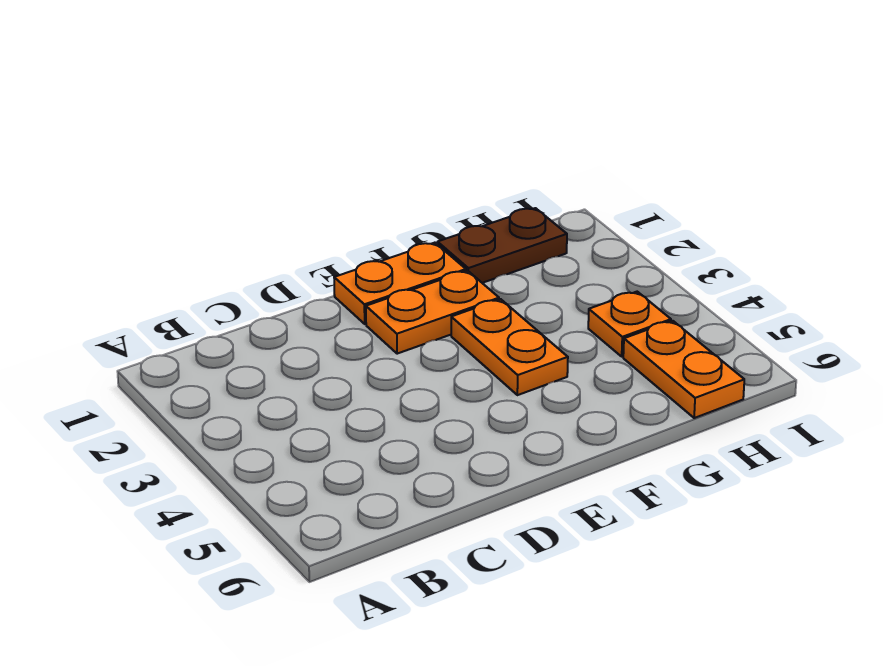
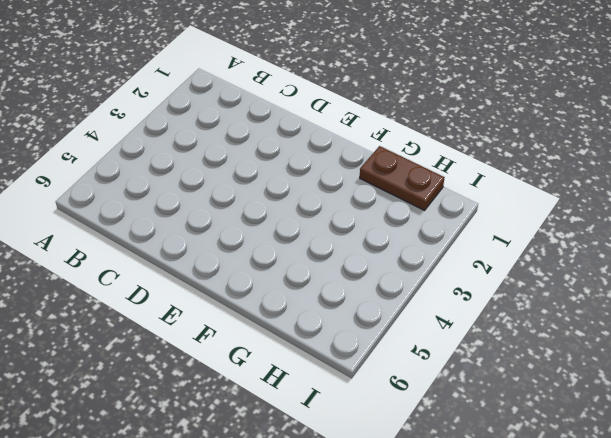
none -> orange 1x2 plate [334,243,466,324]
none -> orange 1x2 plate [366,271,499,354]

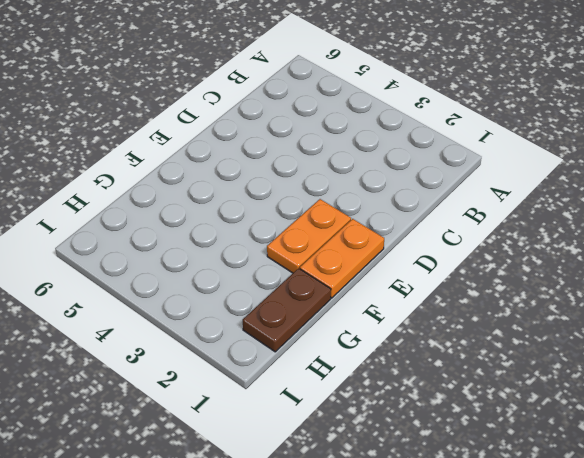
none -> orange 1x2 plate [451,299,568,395]
none -> orange 1x1 plate [588,292,671,357]

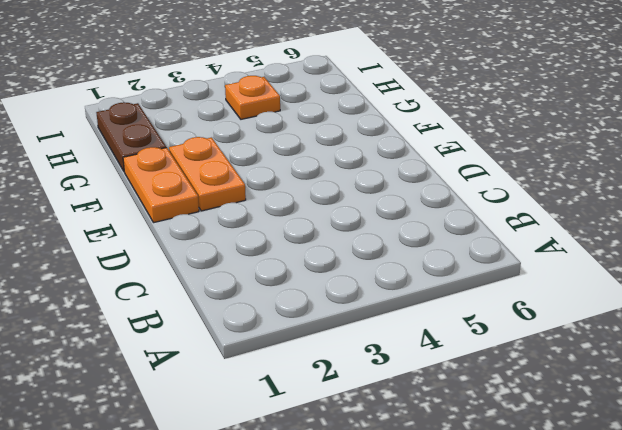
none -> orange 1x2 plate [451,299,568,395]
none -> orange 1x2 plate [623,321,744,418]

